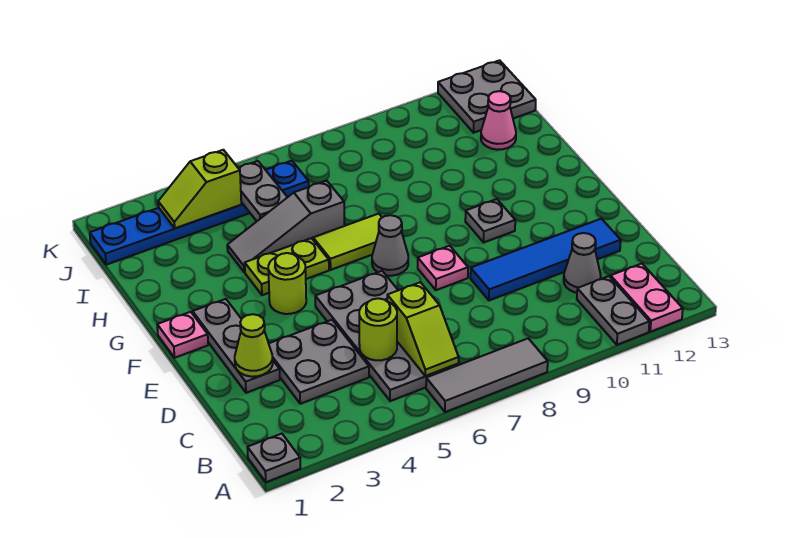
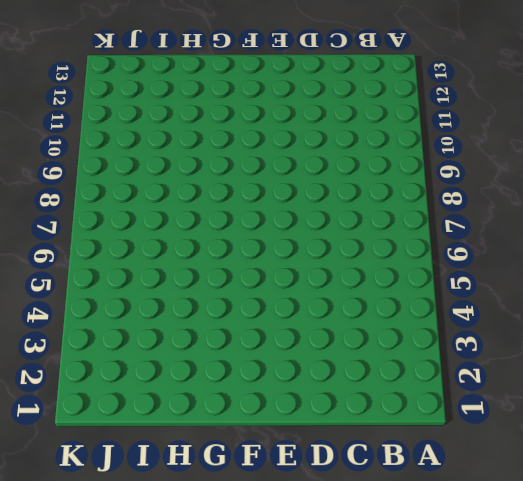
none -> grey 1x1 plate [247,434,300,482]
none -> grey 1x3 tile [426,338,548,412]
none -> grey 1x2 plate [577,276,649,345]

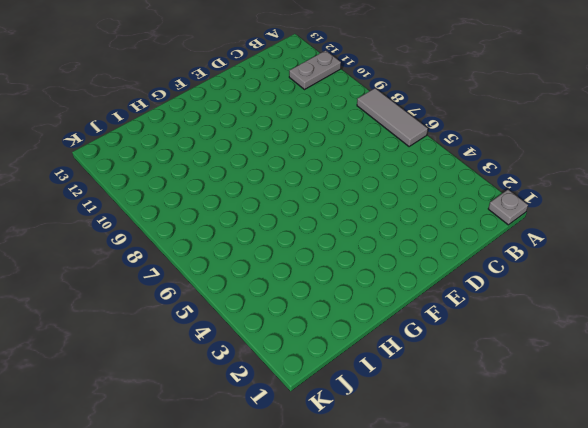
none -> pink 1x2 plate [610,264,683,332]
none -> grey 2x4 plate [315,271,458,401]
none -> grey 2x2 plate [269,320,369,404]

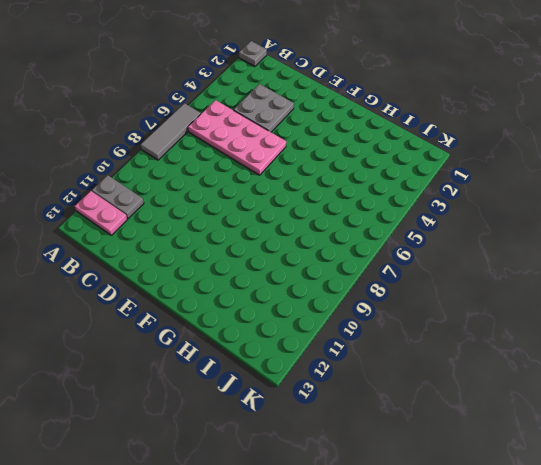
pink 2x4 plate [188,100,286,175] -> grey 2x4 plate [315,271,458,401]
none -> grey 1x1 cone [564,233,601,293]
none -> grey 1x3 plate [193,299,280,393]
none -> blue 1x4 tile [470,219,621,300]

